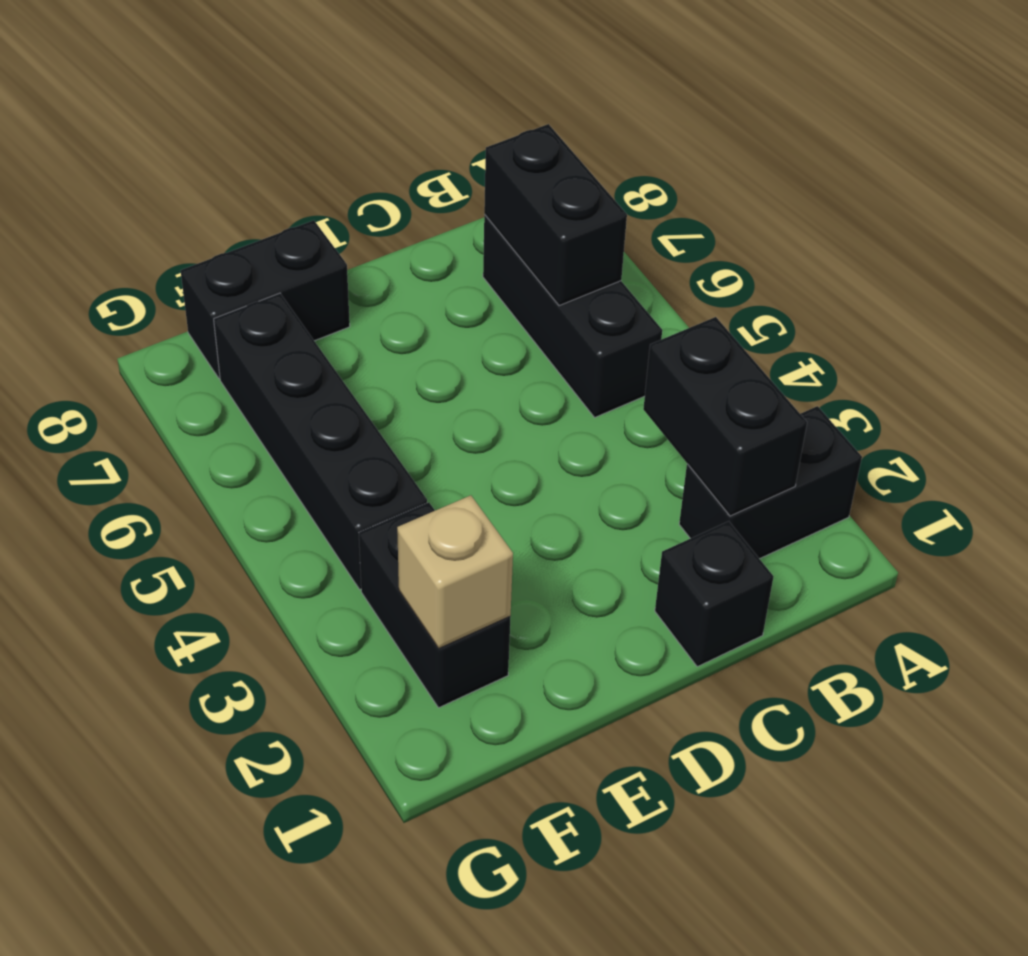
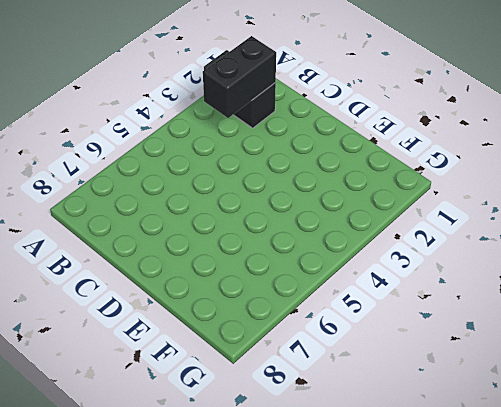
none -> black 1x3 brick [483,215,662,417]
none -> black 1x1 brick [655,521,774,667]

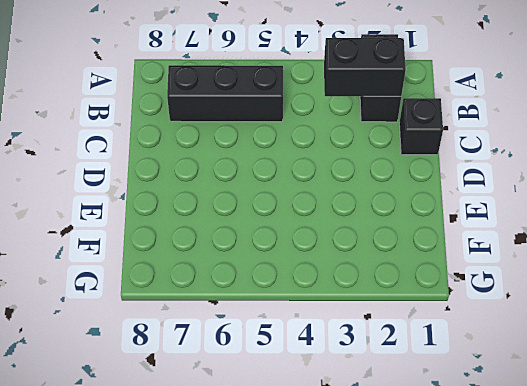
none -> black 1x2 brick [181,220,350,378]
none -> black 1x2 brick [359,502,510,708]

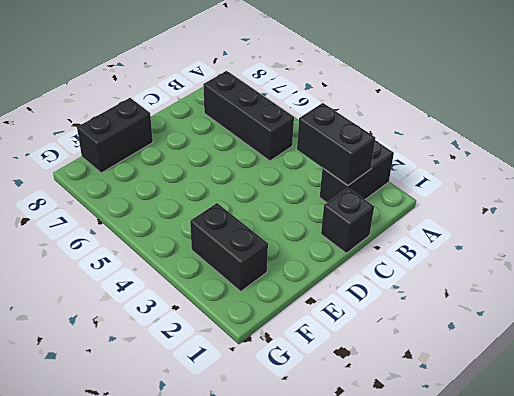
none -> black 1x4 brick [214,293,427,589]
none -> black 1x2 brick [484,124,627,306]

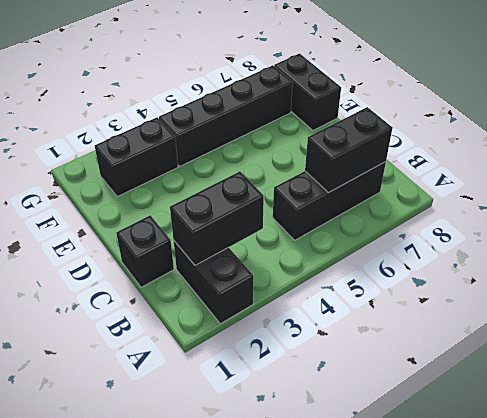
none -> tan 1x1 brick [397,495,513,649]

